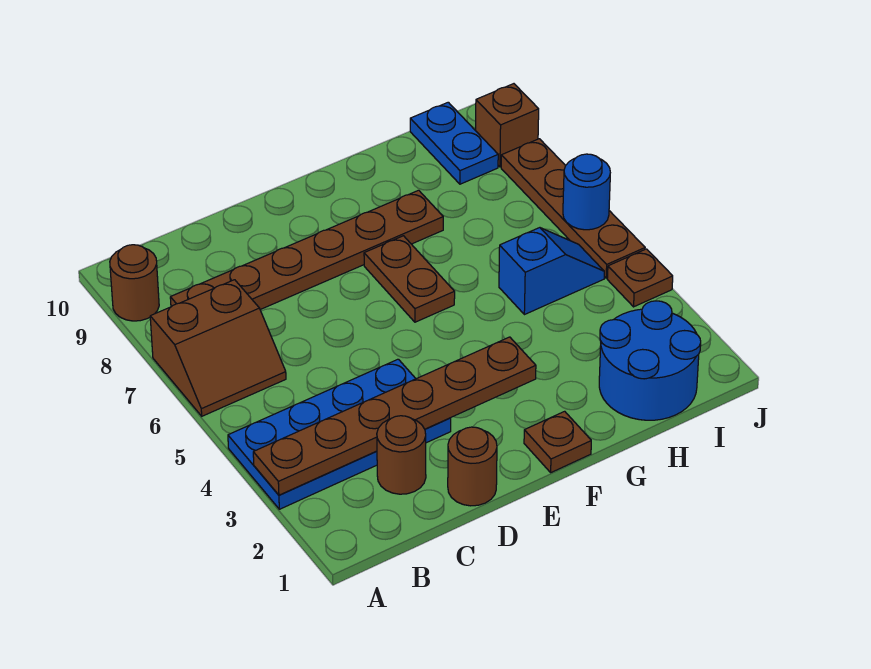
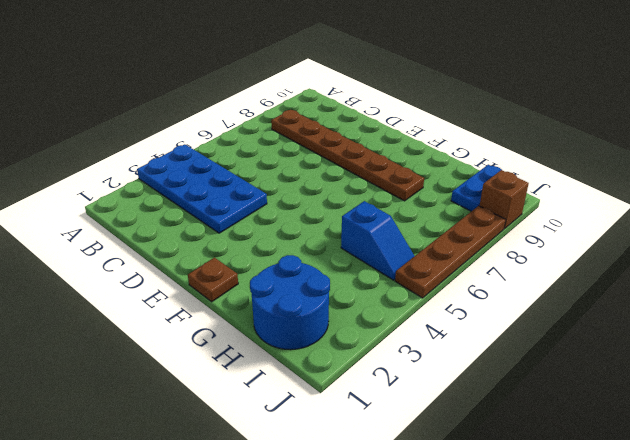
none -> brown 2x2 slope [150,280,286,416]
none -> brown 1x1 round brick [110,245,159,321]
none -> brown 1x1 round brick [377,416,426,494]

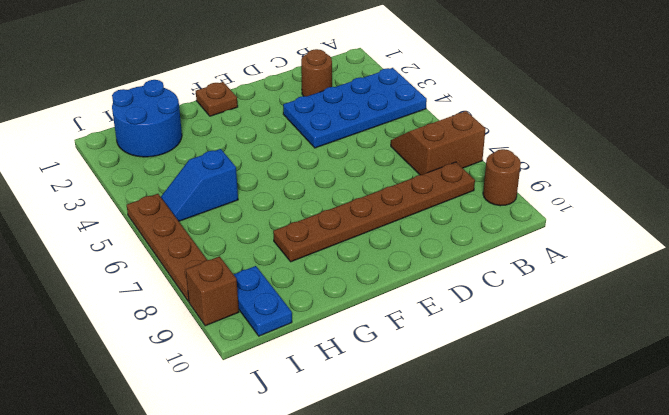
none -> brown 1x1 round brick [448,427,497,506]
none -> brown 1x2 plate [364,236,455,322]
none -> brown 1x1 plate [607,249,673,307]

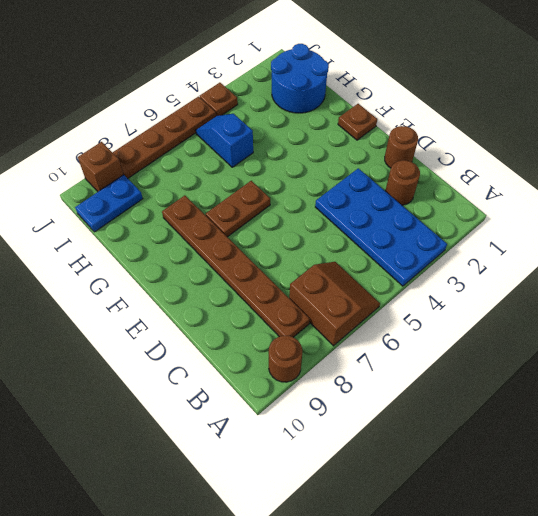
none -> brown 1x6 plate [253,337,536,495]
none -> blue 1x1 round brick [563,154,610,230]

